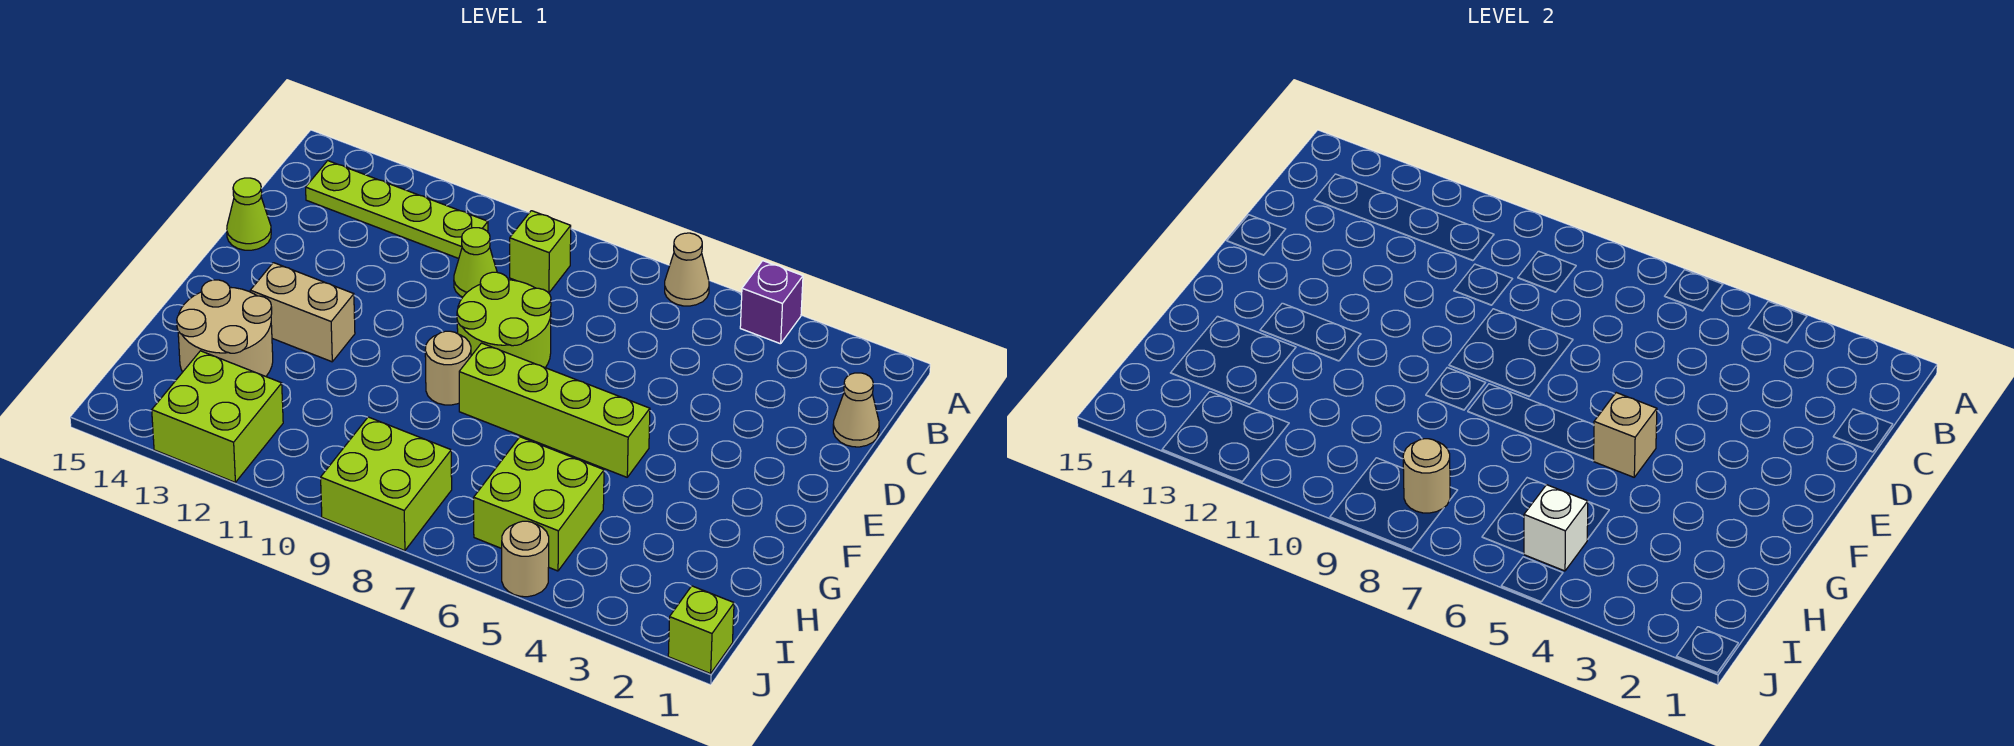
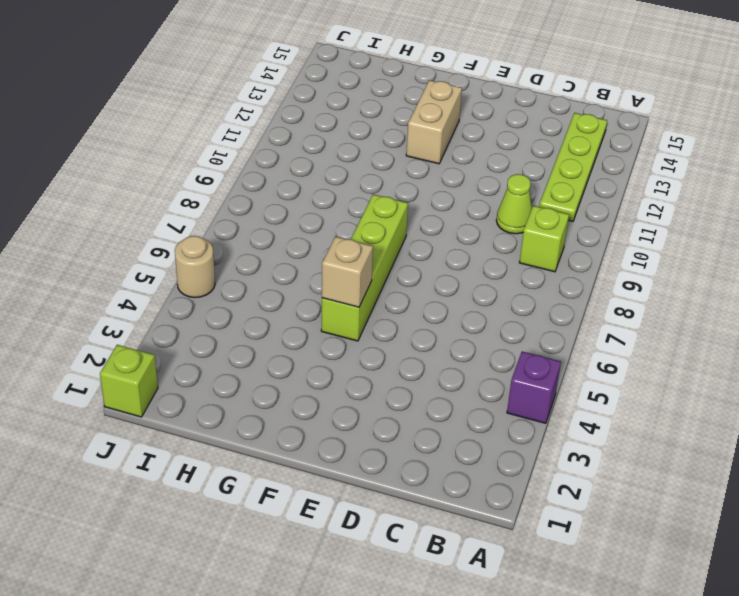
none -> tan 1x1 cone [665,233,709,306]
none -> tan 1x1 cone [833,373,879,447]
none -> lime 2x2 round brick [457,272,551,368]

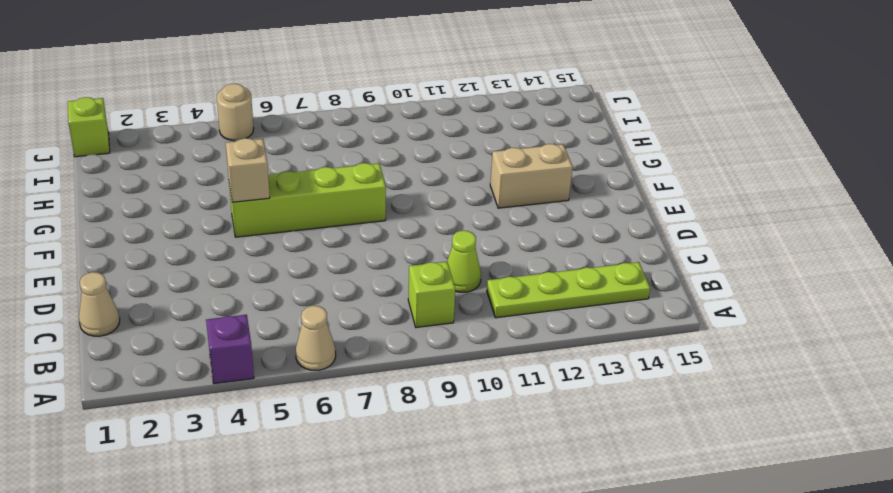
none -> lime 2x2 round brick [457,272,551,368]
none -> lime 1x1 cone [227,178,271,250]
none -> tan 1x1 round brick [425,331,471,405]

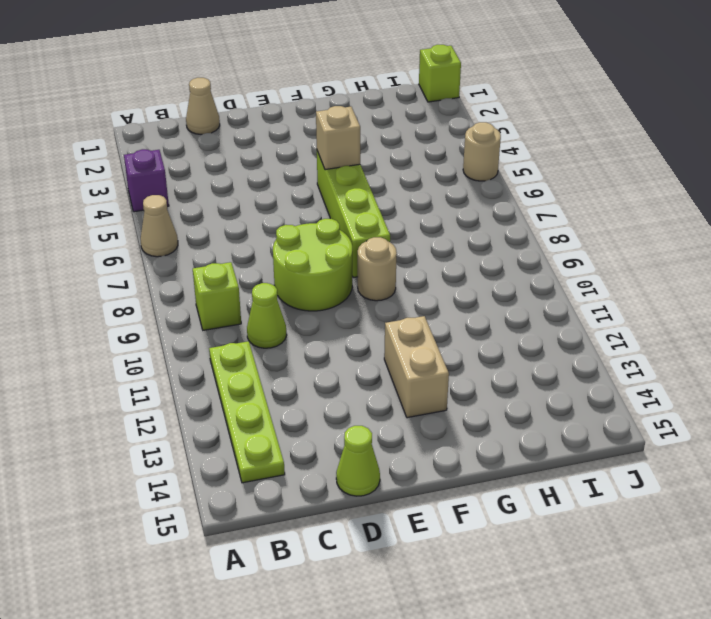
none -> tan 2x2 round brick [177,280,273,376]
none -> lime 2x2 brick [474,437,604,571]
none -> lime 2x2 brick [321,417,452,551]

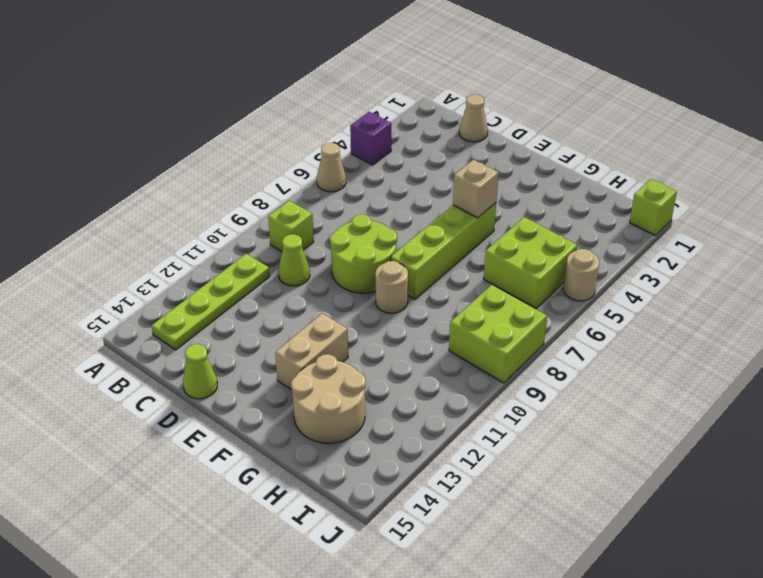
none -> lime 2x2 brick [152,351,283,482]
none -> white 1x1 brick [1524,485,1588,571]
none -> tan 1x1 round brick [1403,439,1450,513]

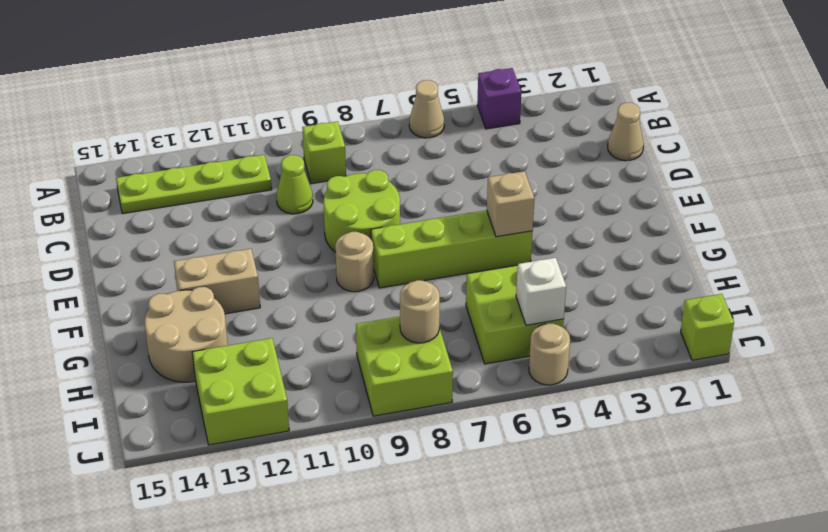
none -> lime 1x1 cone [227,178,271,250]

